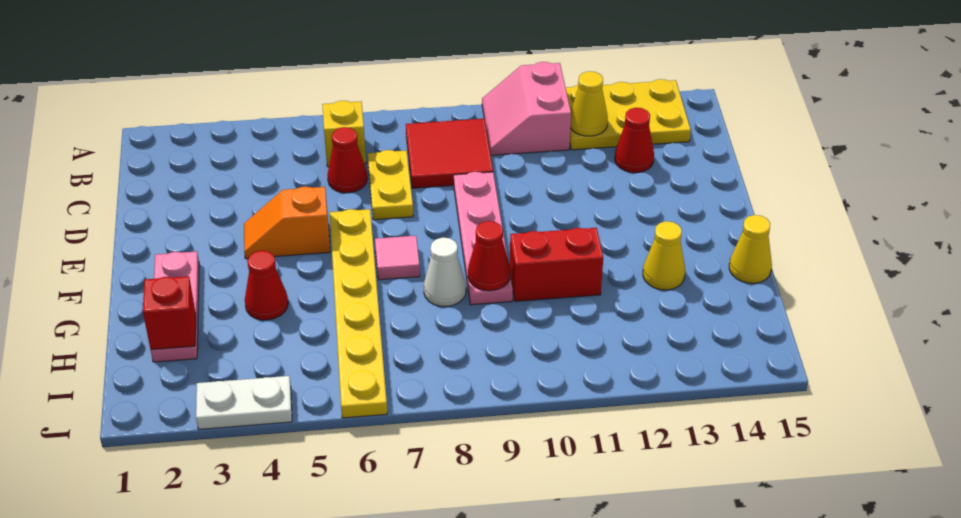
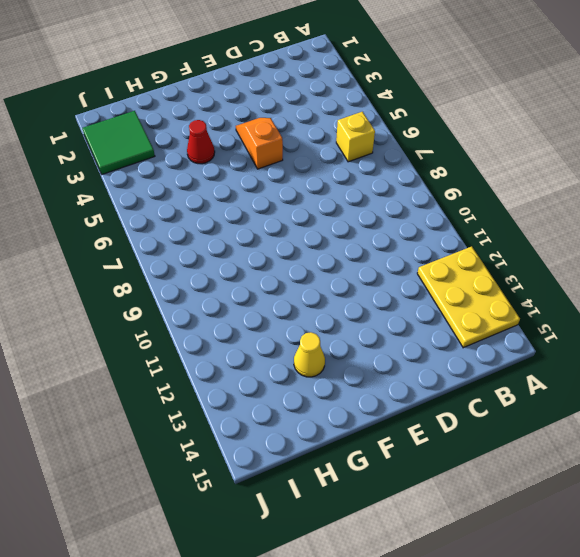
green 2x2 tile [82,111,155,174] -> white 1x2 plate [196,376,292,430]
none -> pink 2x2 slope [482,62,571,155]
none -> red 2x2 tile [406,119,493,188]
none -> red 1x1 cone [327,127,367,193]

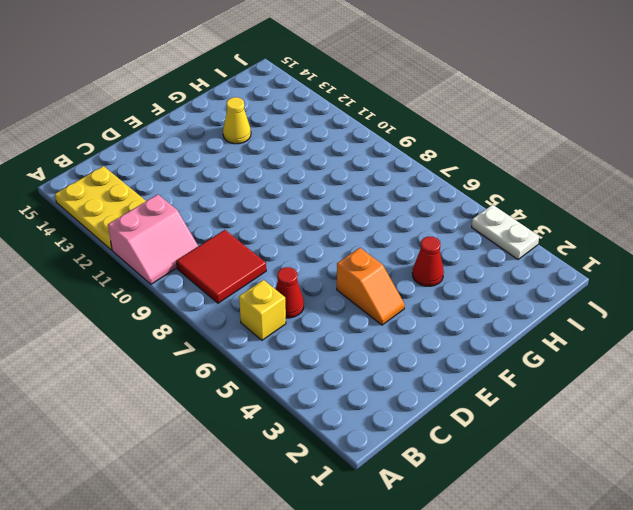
none -> yellow 1x2 plate [368,150,413,220]
none -> red 1x1 cone [615,108,654,173]
none -> pink 1x4 plate [454,172,513,305]

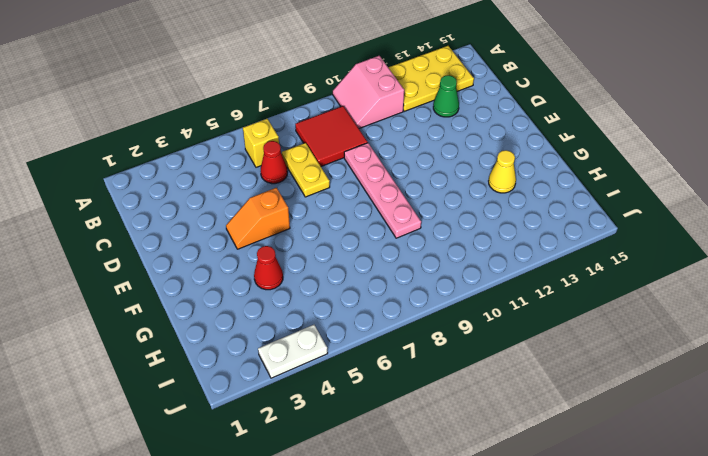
green 1x1 cone [433,75,459,117] -> red 1x1 cone [615,108,654,173]
none -> yellow 1x6 plate [330,209,387,418]
none -> pink 1x3 plate [151,251,199,362]
none -> pink 1x1 tile [375,236,420,280]

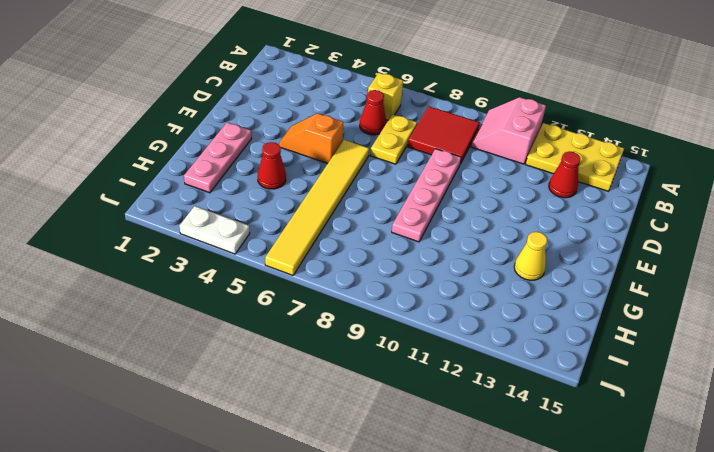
yellow 1x6 tile [265,140,369,275] -> yellow 1x6 plate [330,209,387,418]
none -> pink 1x1 tile [375,236,420,280]
none -> white 1x1 cone [424,238,466,307]
none -> red 1x2 brick [510,228,603,301]

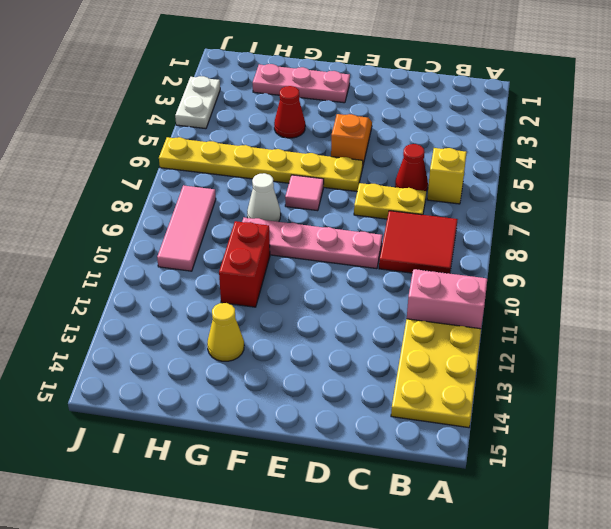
pink 1x3 tile [157,185,216,271] -> none
none -> red 1x1 cone [615,108,654,173]
none -> yellow 1x1 cone [729,215,772,283]
none -> yellow 1x1 cone [570,71,608,136]

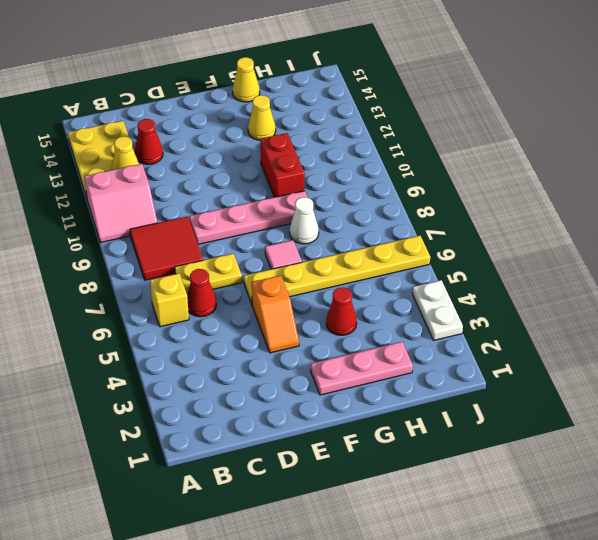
none -> red 1x1 cone [468,221,510,291]
none -> red 1x1 brick [143,276,196,350]

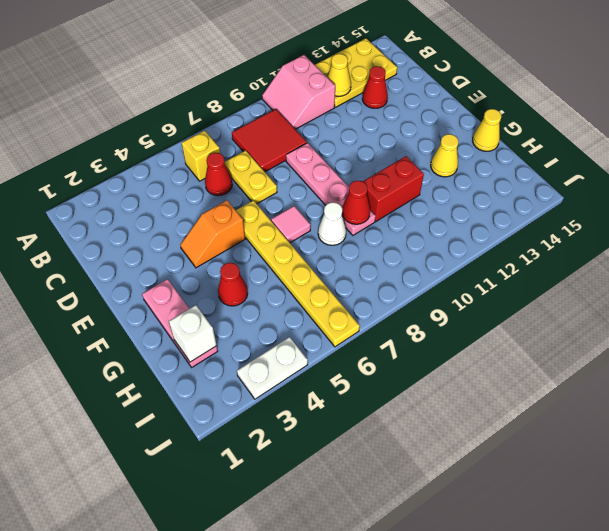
white 1x1 brick [169,305,217,362] -> red 1x1 brick [143,276,196,350]

